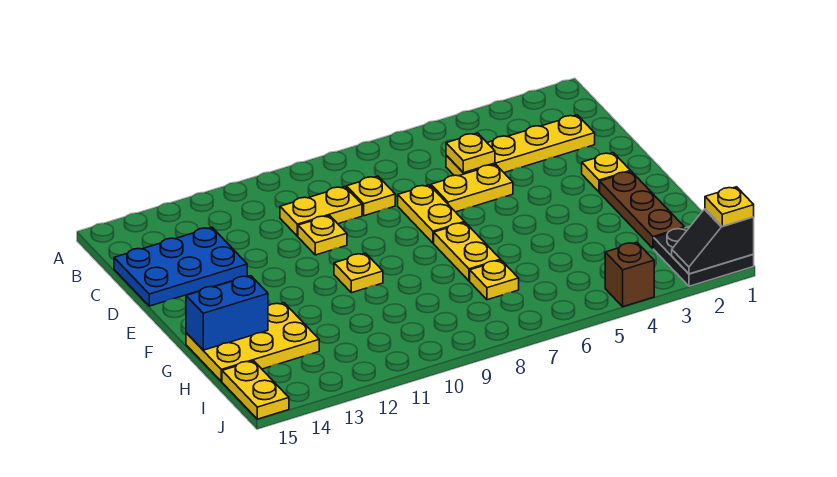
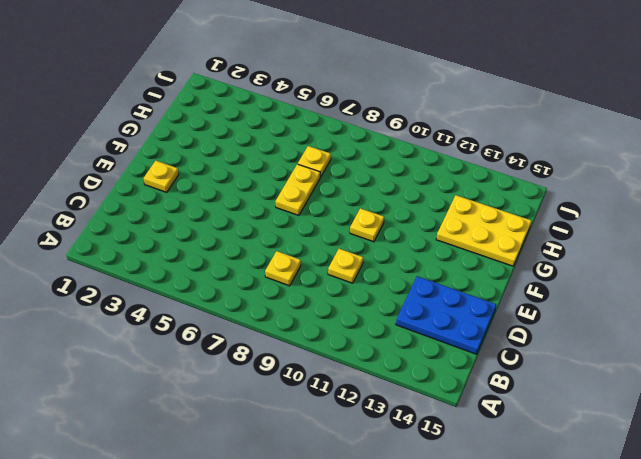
none -> yellow 1x4 plate [446,115,595,176]
none -> yellow 1x2 plate [280,186,362,236]
none -> yellow 1x2 plate [431,164,513,212]

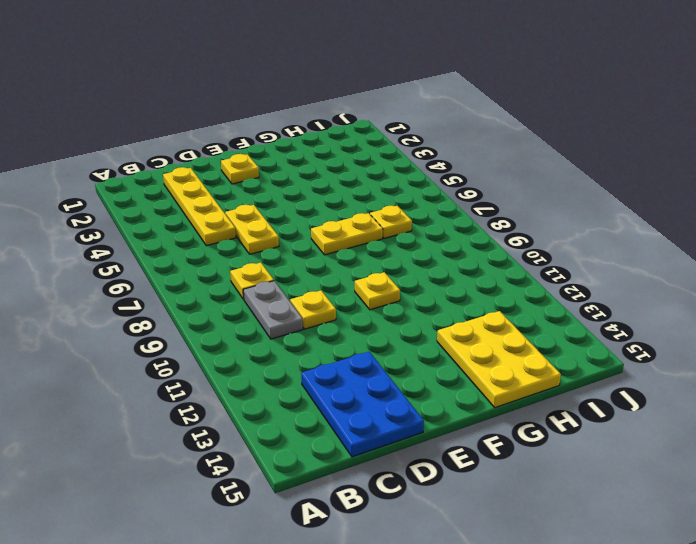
grey 1x2 plate [243,281,303,339] -> yellow 1x2 plate [280,186,362,236]
none -> yellow 1x2 plate [398,185,465,243]
none -> brown 1x3 plate [600,171,685,249]
none -> black 2x2 plate [654,227,754,286]

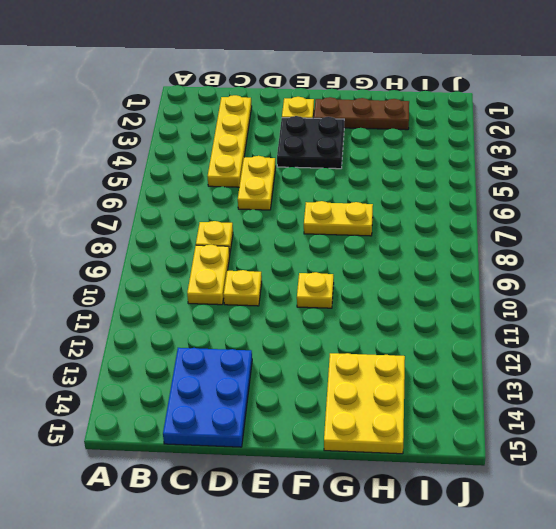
black 2x2 plate [277,116,344,169] -> black 2x2 plate moved to [654,227,754,286]
none -> yellow 1x2 plate [398,185,465,243]
none -> yellow 1x1 plate [470,260,519,300]
none -> yellow 1x2 plate [222,361,289,419]

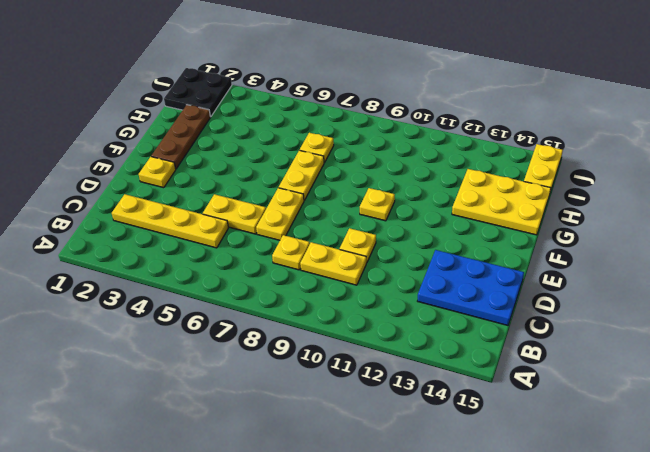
none -> brown 1x1 brick [605,242,654,307]
none -> yellow 1x1 plate [446,133,495,173]
none -> blue 1x2 brick [186,276,268,350]

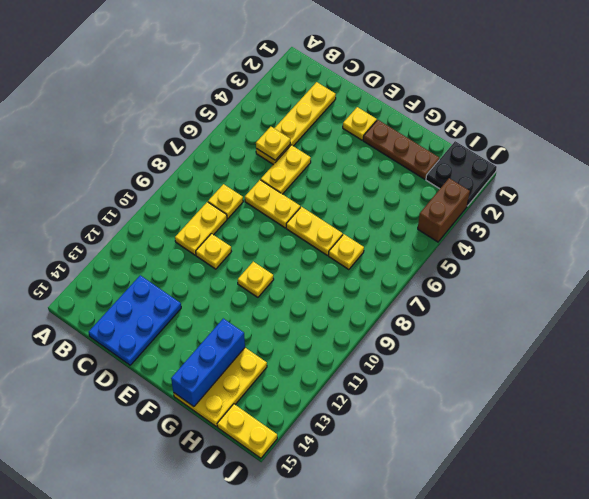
blue 1x3 brick [171,319,245,407] -> blue 1x2 brick [186,276,268,350]
brown 1x2 brick [418,178,470,242] -> brown 1x1 brick [605,242,654,307]
none -> black 1x2 slope [672,209,754,274]
none -> yellow 1x1 plate [705,187,754,226]

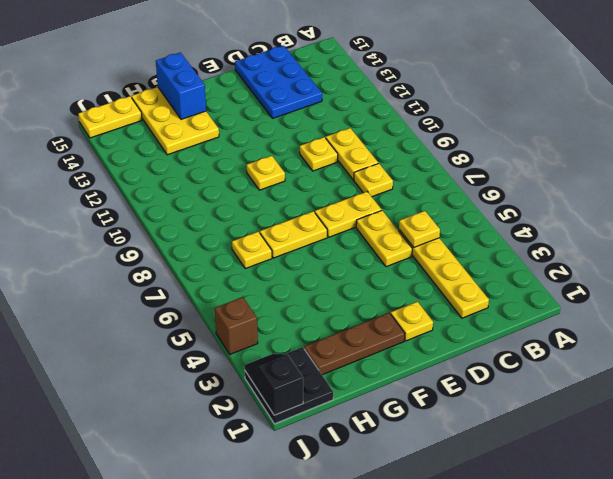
none -> yellow 1x1 plate [705,187,754,226]

